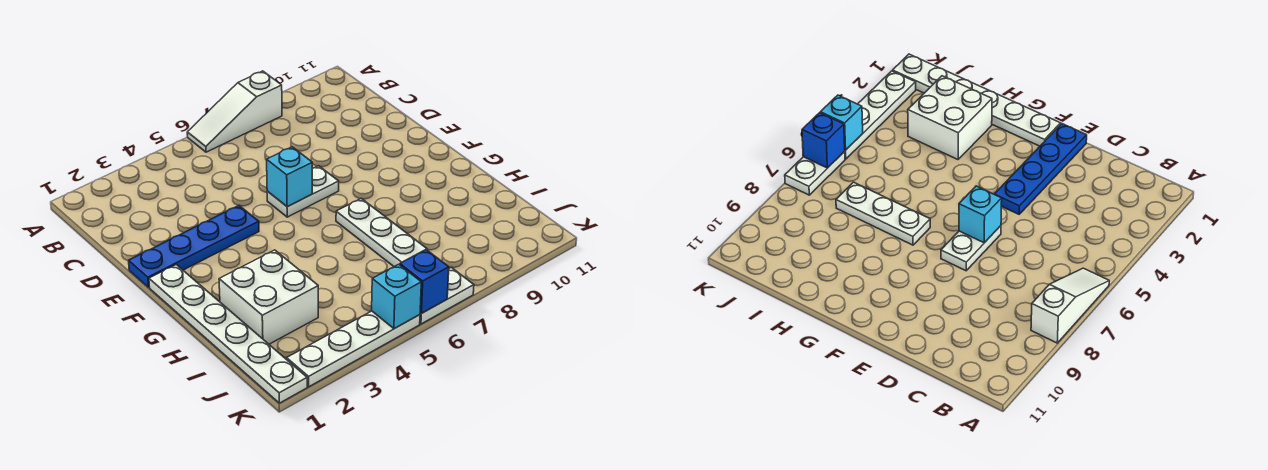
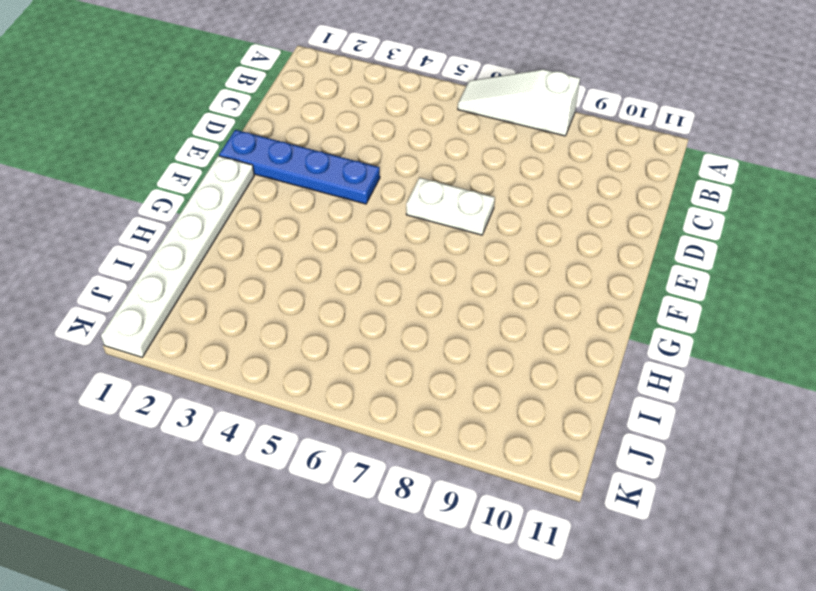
none -> white 1x3 plate [336,199,427,267]
none -> white 2x2 brick [219,250,318,344]

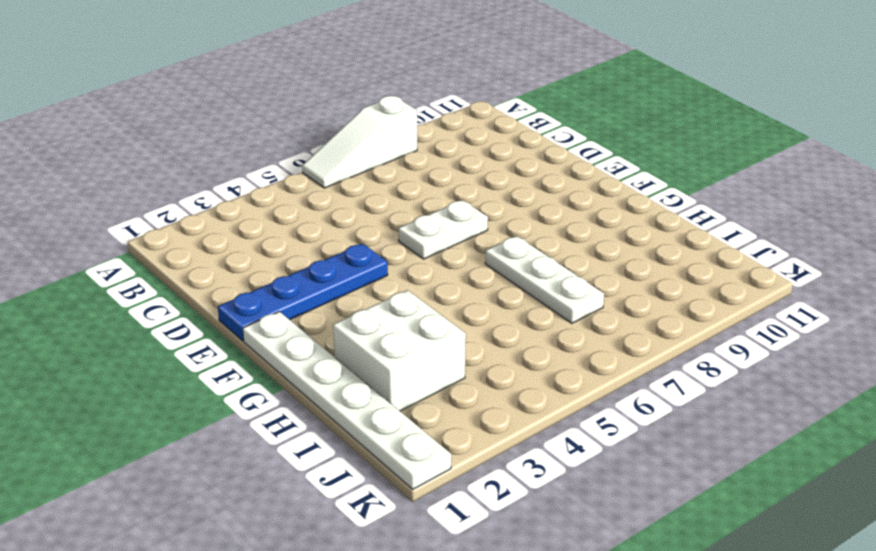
none -> white 1x4 plate [287,311,420,387]
none -> white 1x2 plate [420,267,474,324]

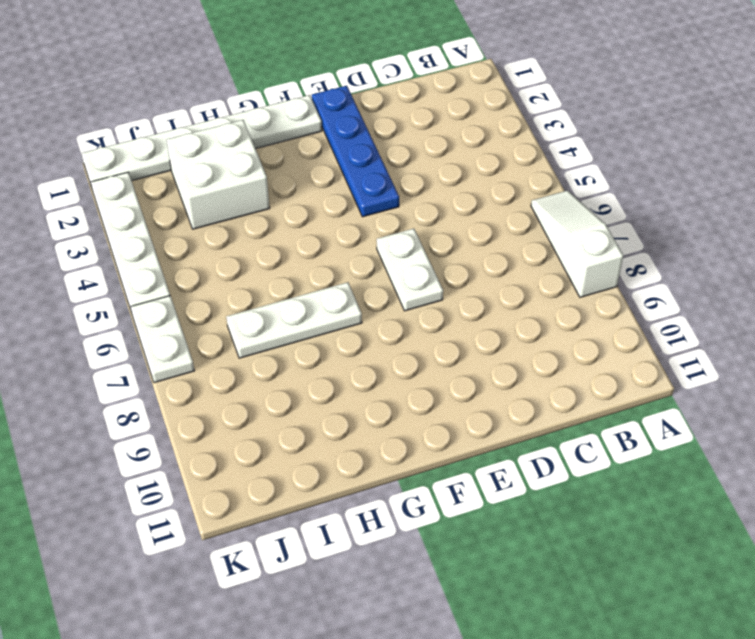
none -> cyan 1x1 brick [267,147,312,207]
none -> cyan 1x1 brick [372,264,421,329]

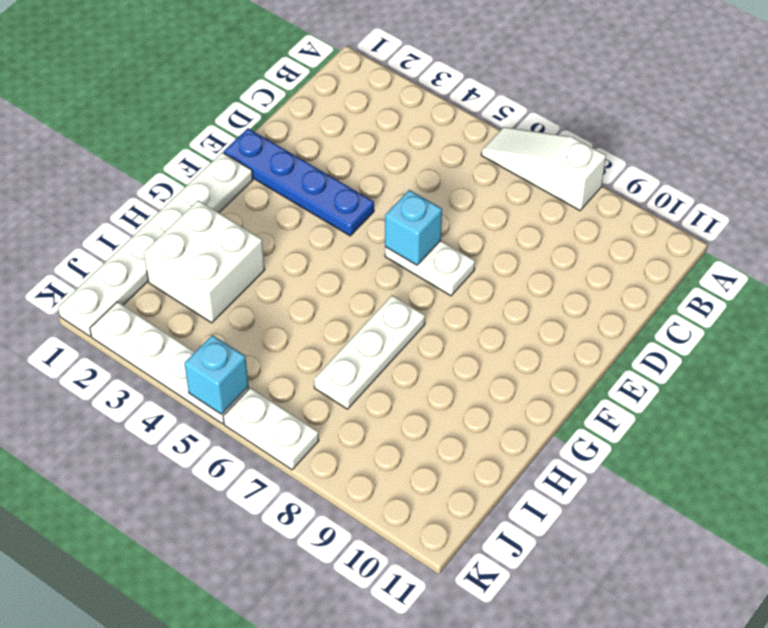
none -> blue 1x1 brick [400,250,449,313]

